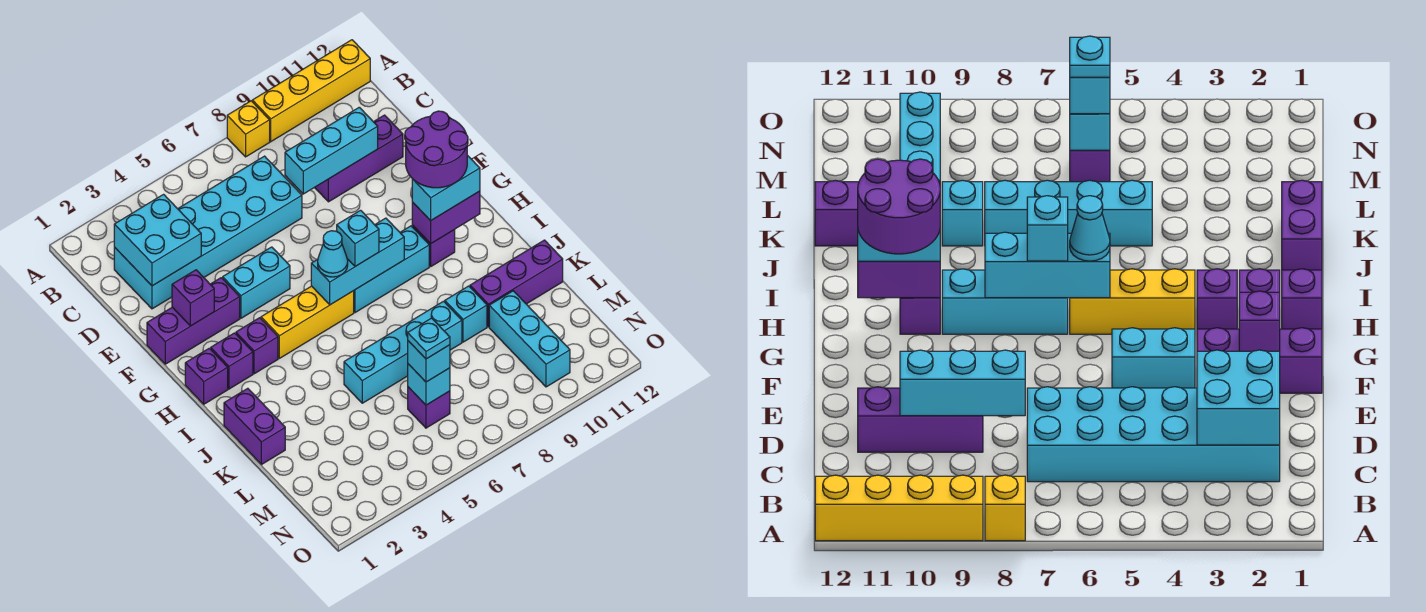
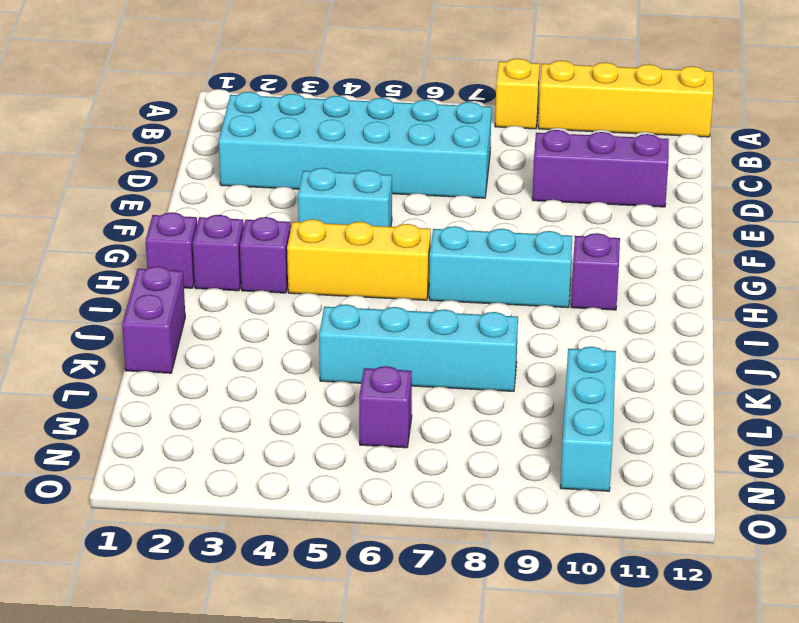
none -> purple 1x3 brick [147,278,240,364]
none -> cyan 1x1 brick [445,286,487,342]
none -> purple 1x3 brick [470,240,563,327]
none -> cyan 2x2 brick [114,194,201,286]

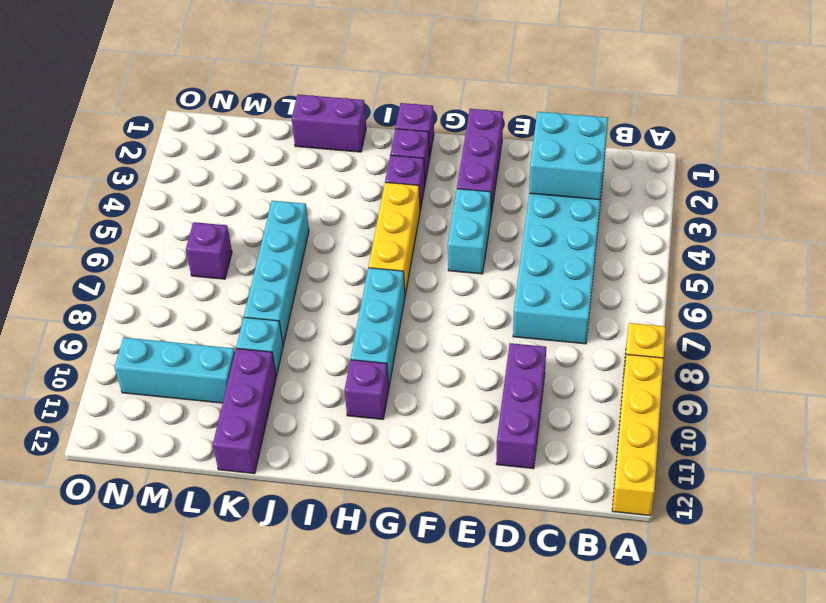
none -> cyan 1x3 brick [285,107,378,194]
none -> purple 1x1 brick [172,270,214,326]
none -> cyan 1x3 brick [311,218,404,305]
none -> purple 1x2 brick [412,191,480,244]

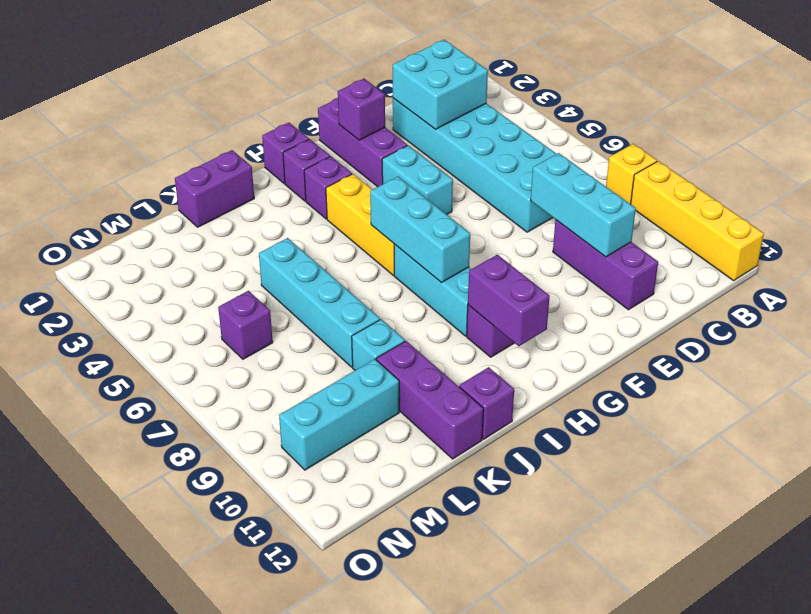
purple 1x1 brick [459,367,514,439] -> none
none -> cyan 1x1 brick [408,364,450,405]
none -> cyan 1x1 cone [318,231,348,277]
none -> cyan 1x1 brick [337,210,379,266]
none -> cyan 1x2 brick [412,155,480,221]

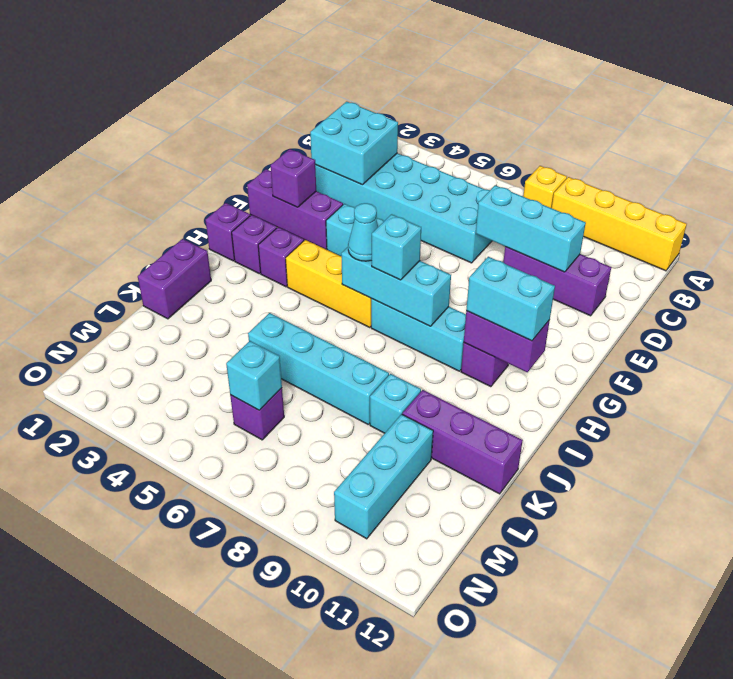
none -> cyan 1x1 brick [408,341,450,382]
none -> purple 2x2 round brick [405,111,468,188]
none -> cyan 1x1 plate [408,318,450,359]

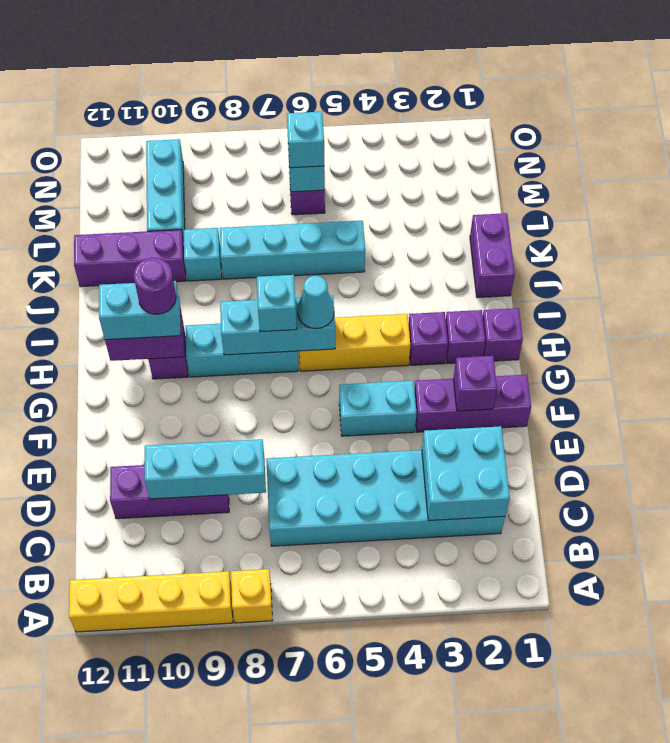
purple 1x1 round brick [134,258,176,314] -> purple 2x2 round brick [405,111,468,188]
none -> cyan 1x1 plate [408,318,450,359]

